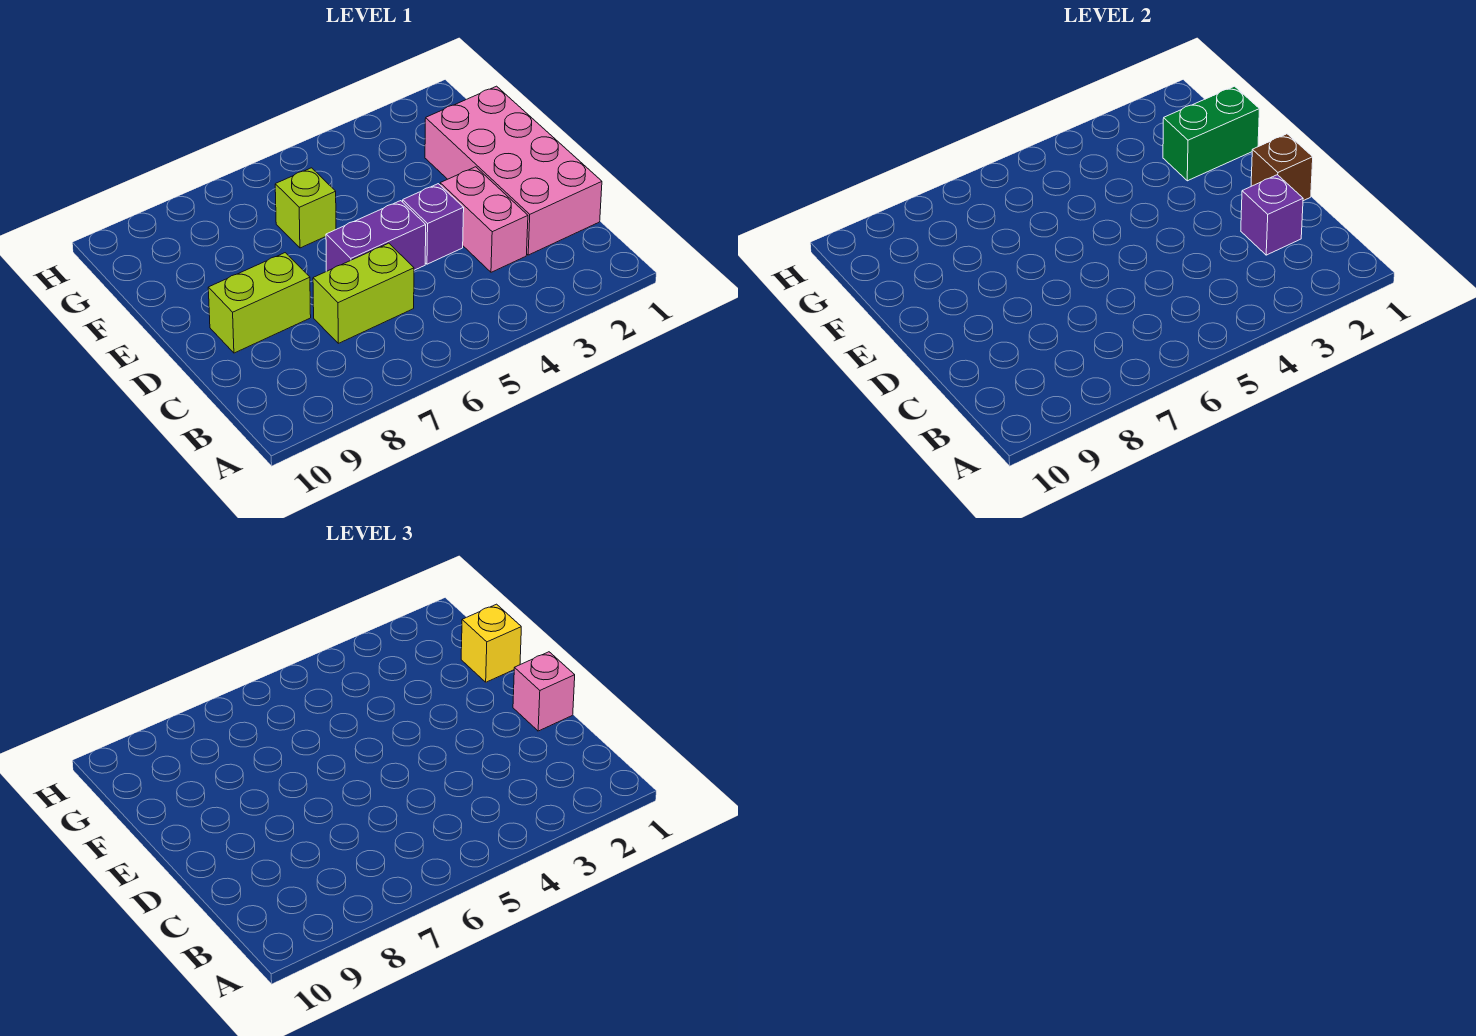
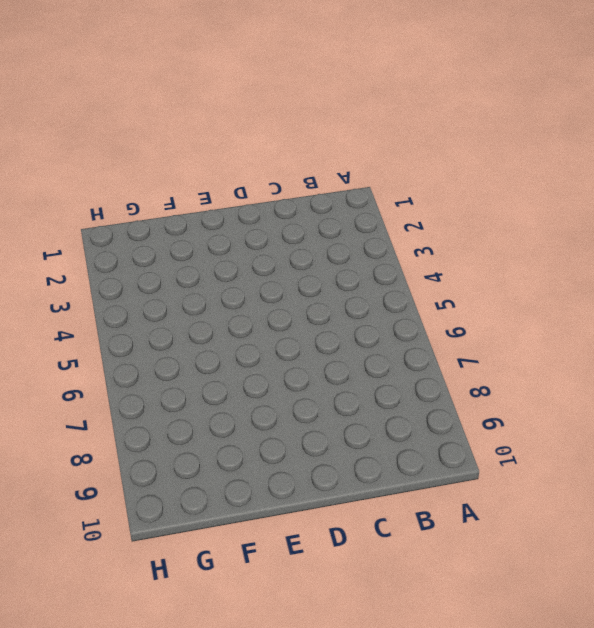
none -> pink 2x4 brick [425,86,602,255]
none -> pink 1x2 brick [440,167,528,272]
none -> lime 1x2 brick [313,243,414,343]

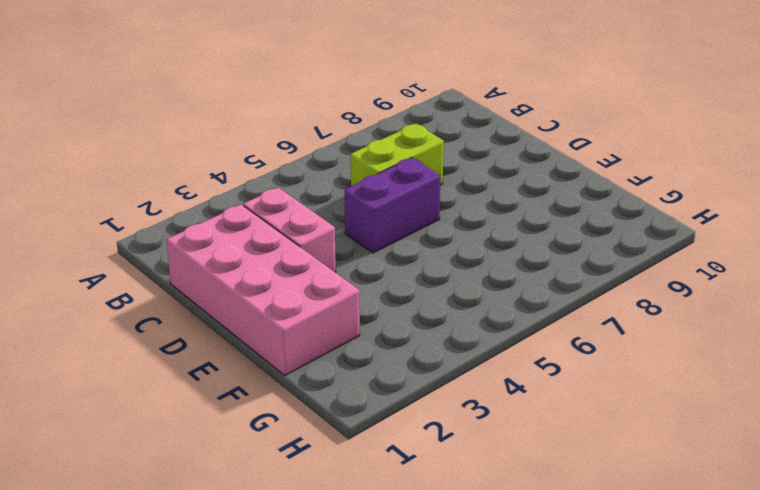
none -> purple 1x1 brick [403,184,464,264]
none -> lime 1x2 brick [208,253,311,353]
none -> lime 1x1 brick [275,168,336,248]

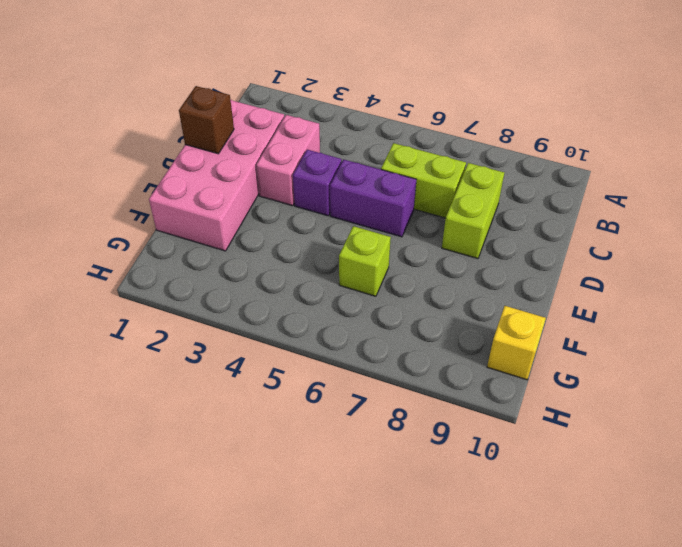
lime 1x2 brick [442,163,504,259] -> lime 1x2 brick turned to [208,253,311,353]
yellow 1x1 brick [487,306,546,380] -> yellow 1x1 brick moved to [461,604,521,682]
none -> purple 1x1 brick [1241,175,1303,255]
none -> green 1x2 brick [1163,86,1259,181]
none -> pink 1x1 brick [513,652,575,731]

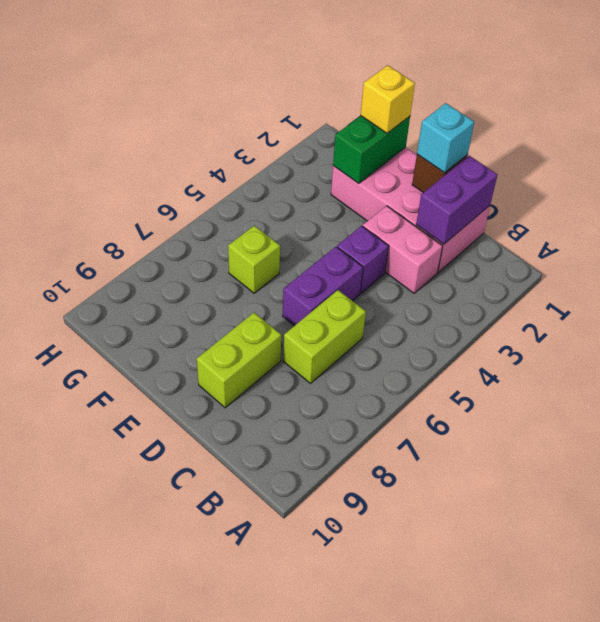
purple 1x2 brick [416,156,497,244] -> purple 1x1 brick [1241,175,1303,255]
cyan 1x1 brick [417,103,474,173] -> pink 1x1 brick [513,652,575,731]

